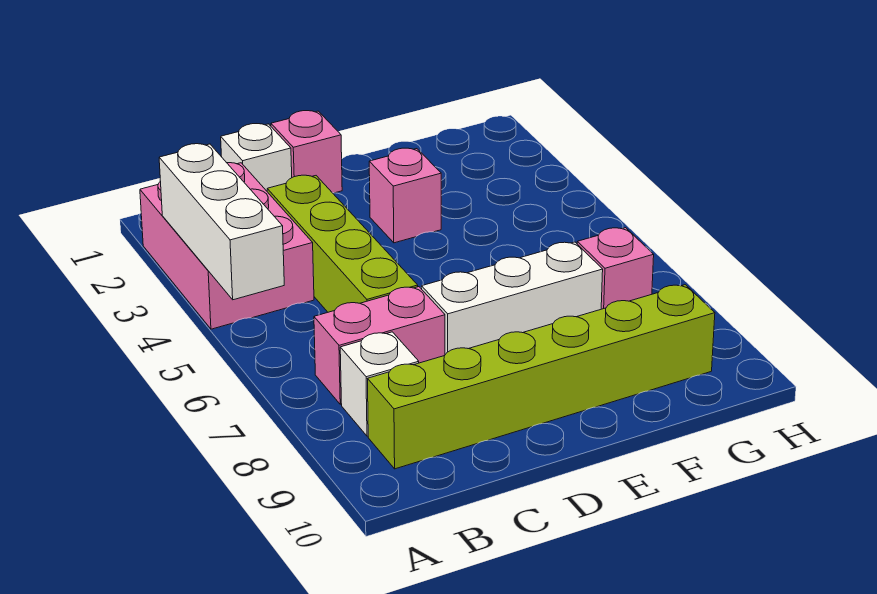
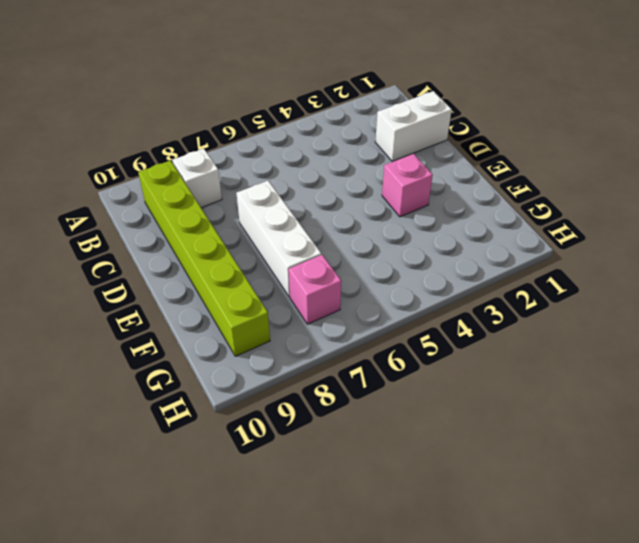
white 1x2 brick [375,91,452,161] -> white 1x1 brick [221,124,292,191]
none -> pink 2x3 brick [140,163,314,329]
none -> pink 1x2 brick [314,287,445,404]

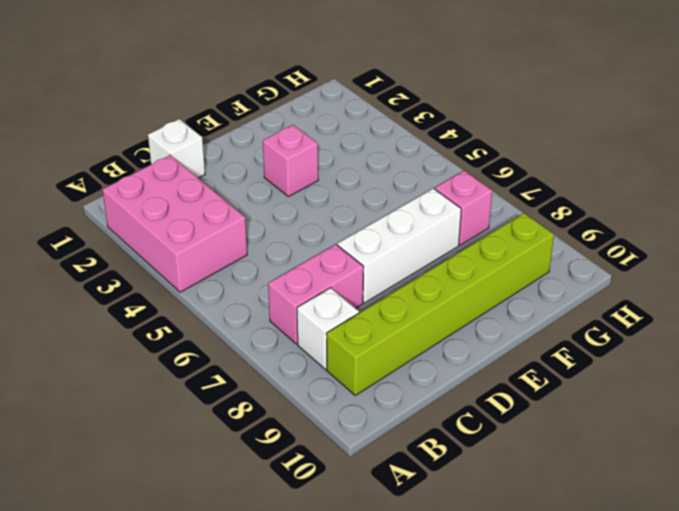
none -> lime 1x4 brick [267,175,418,312]
none -> pink 1x1 brick [271,111,342,193]

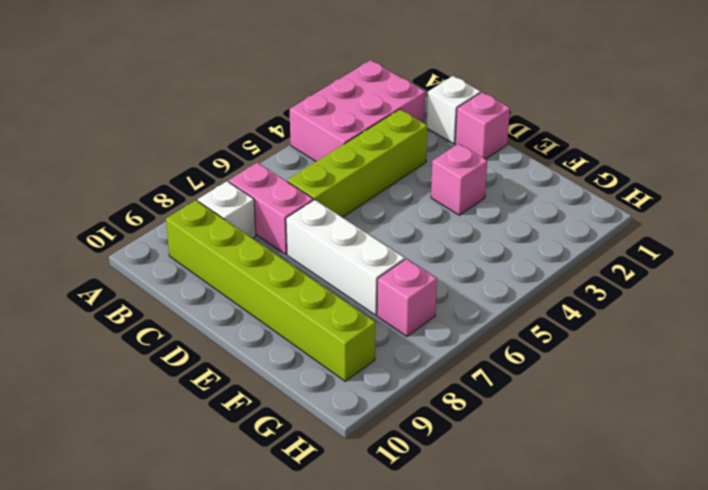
none -> white 1x3 brick [159,144,284,300]

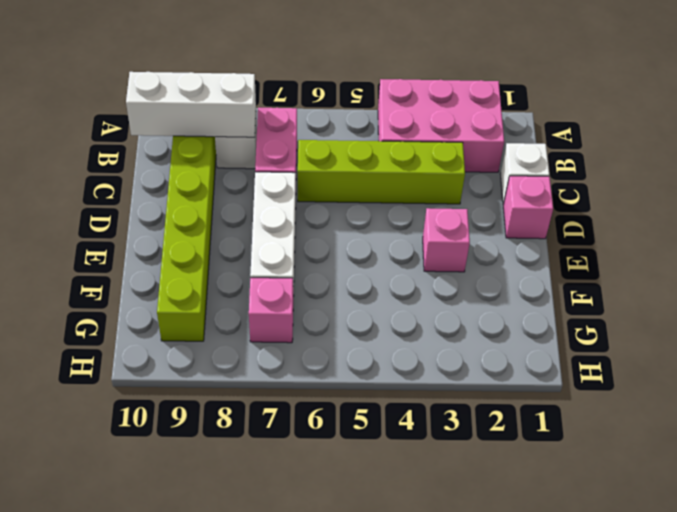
white 1x3 brick [126,72,256,137] -> white 1x3 brick moved to [159,144,284,300]

